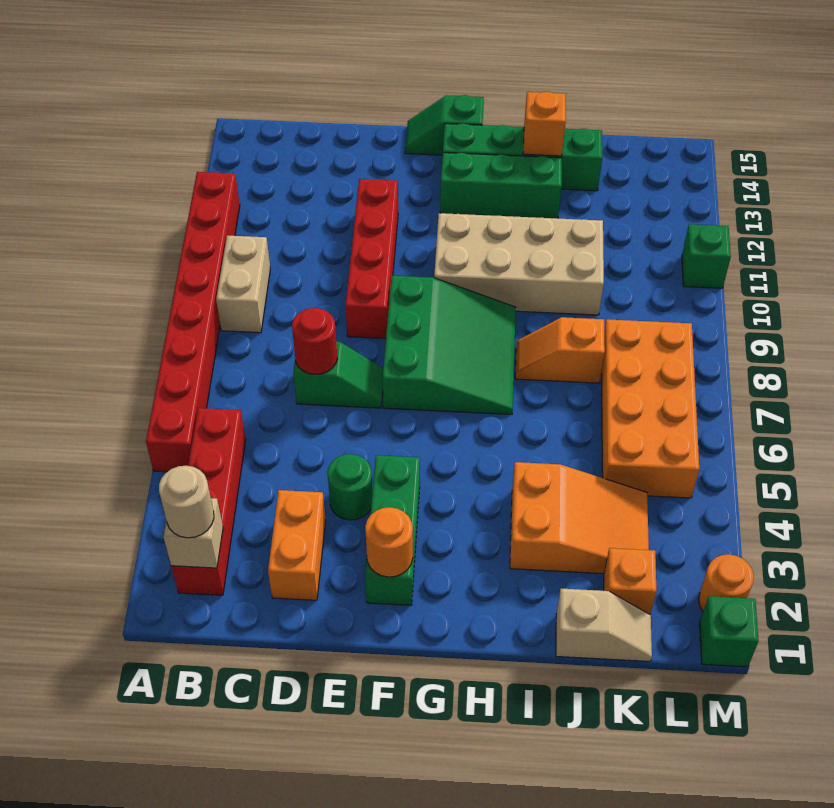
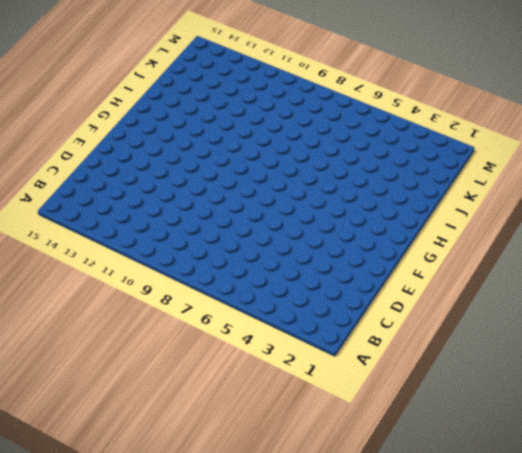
none -> red 1x8 brick [146,172,240,472]
none -> red 1x4 brick [171,408,246,595]
none -> tan 1x2 brick [216,235,270,333]

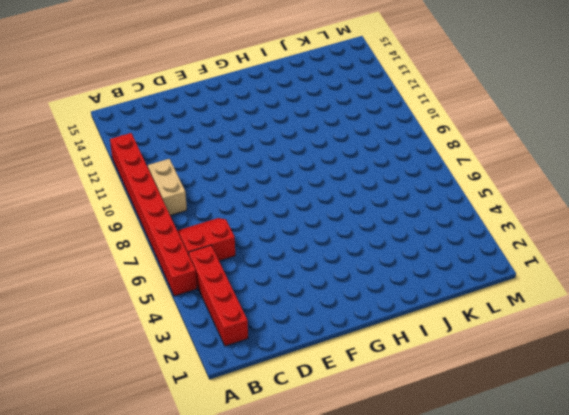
red 2x2 slope [177,218,235,261] -> none
none -> orange 1x2 brick [268,490,326,600]
none -> green 1x2 slope [293,342,383,408]
none -> green 1x1 round brick [327,454,373,520]

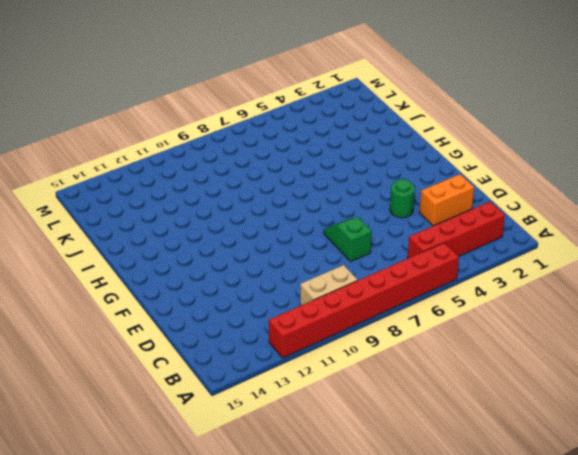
none -> red 1x4 brick [345,179,398,339]
none -> green 1x3 brick [365,455,420,605]
none -> green 3x3 slope [382,276,516,414]

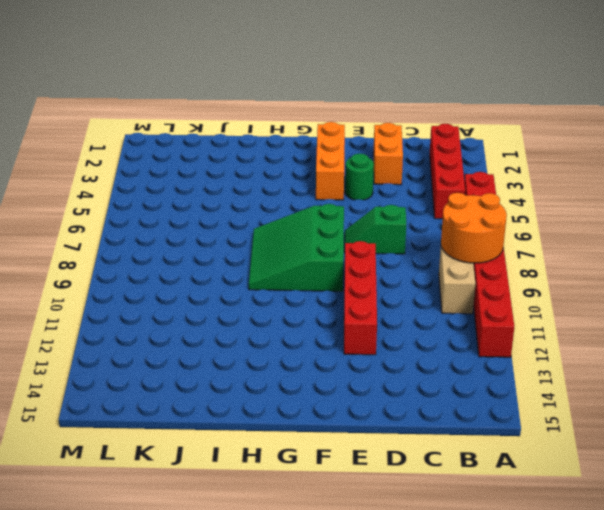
orange 2x2 round brick [441,193,507,263] -> none
orange 1x3 brick [316,122,345,200] -> green 1x3 brick [365,455,420,605]
none -> green 1x2 slope [405,95,484,155]
none -> tan 2x4 brick [434,213,604,315]
none -> green 1x3 brick [440,153,562,218]

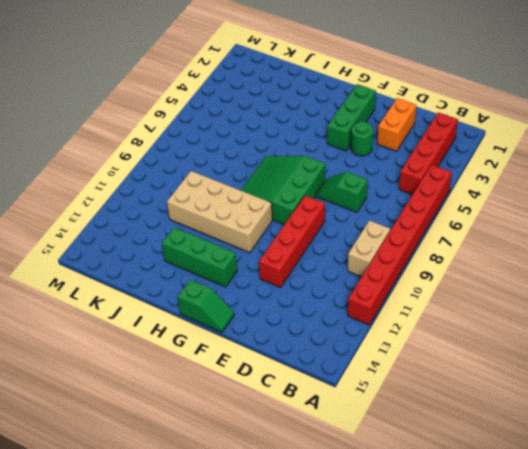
none -> green 1x4 brick [443,123,602,191]
none -> orange 2x3 slope [510,462,649,574]
none -> orange 1x2 slope [515,317,605,383]

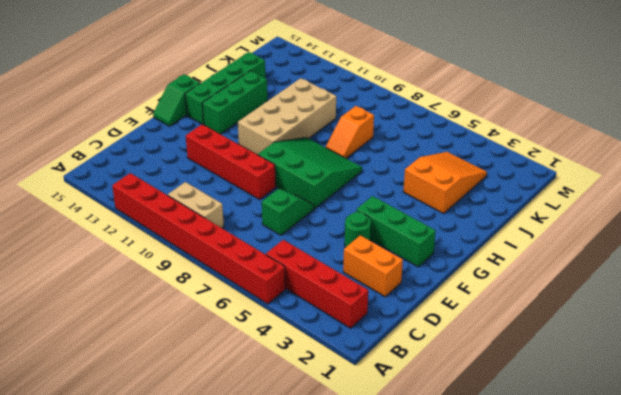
none -> tan 1x2 slope [556,589,652,662]
none -> orange 1x1 brick [604,548,657,615]
none -> orange 2x4 brick [601,319,699,498]

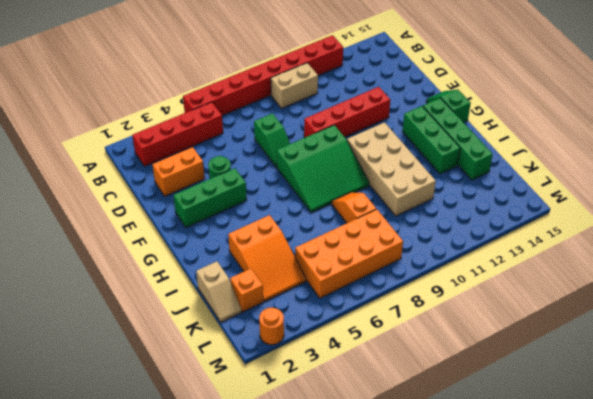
none -> green 1x1 brick [700,596,758,667]
none -> green 1x1 brick [682,224,731,288]
none -> tan 1x1 brick [163,498,223,568]

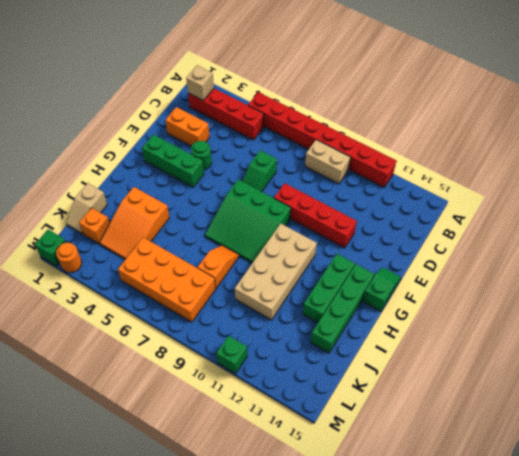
none -> red 1x1 round brick [292,308,337,374]
none -> orange 1x1 round brick [365,507,413,577]
none -> orange 1x1 brick [523,92,566,156]

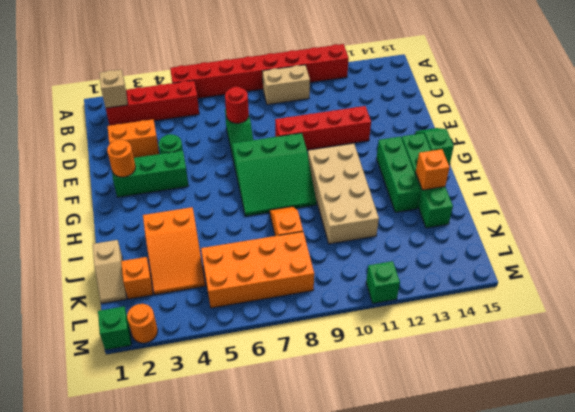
none -> tan 1x1 round brick [159,466,214,538]

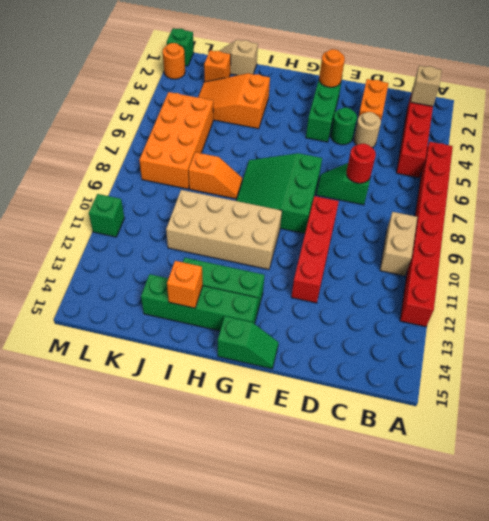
tan 1x1 round brick [354,112,381,148] -> tan 1x1 round brick moved to [159,466,214,538]

